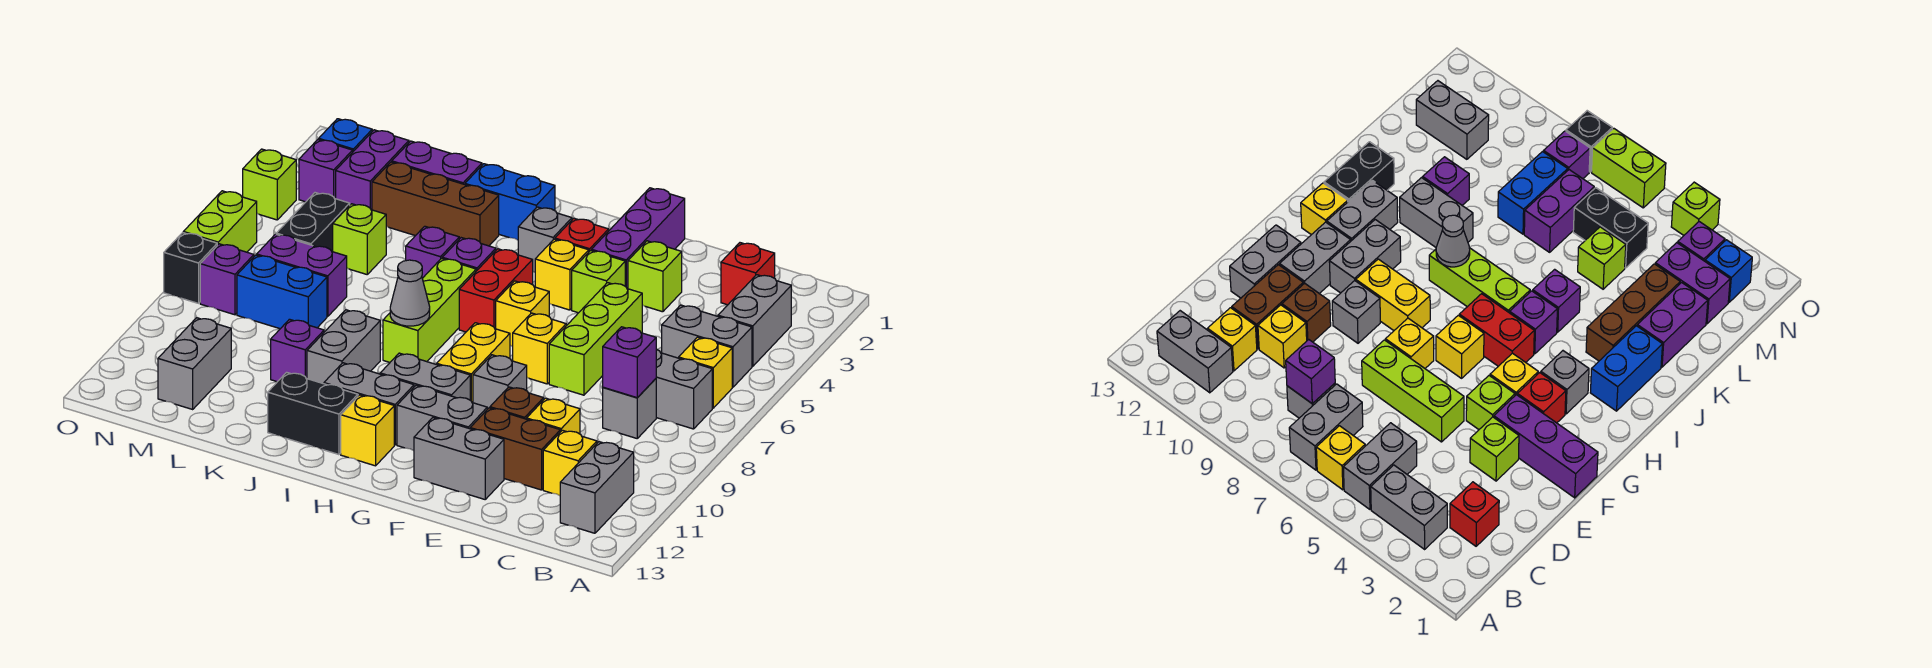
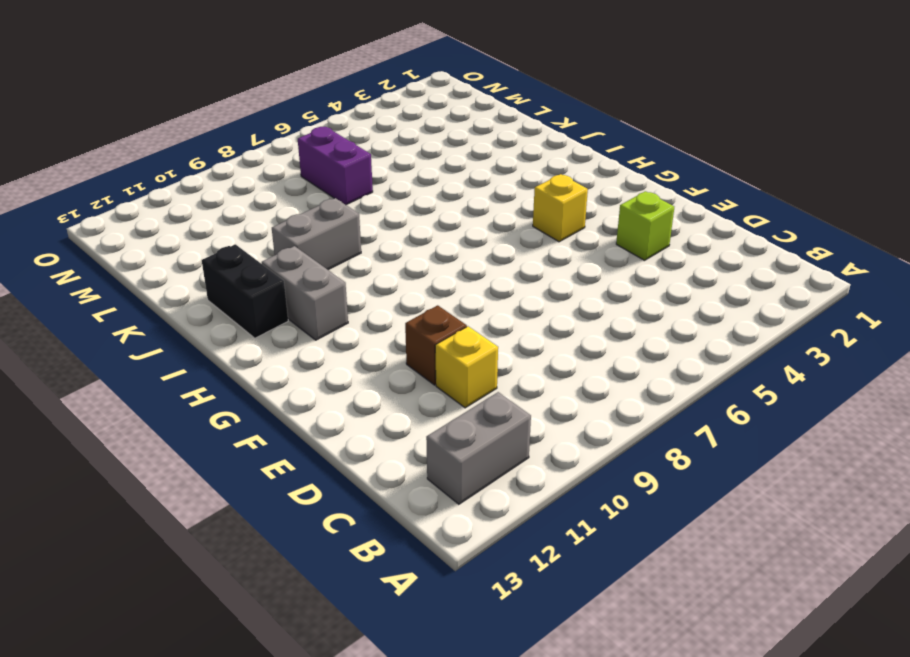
none -> grey 1x2 brick [718,275,791,366]
none -> grey 1x2 brick [662,305,752,387]
none -> yellow 1x1 brick [679,337,732,408]
none -> grey 1x2 brick [656,349,712,429]

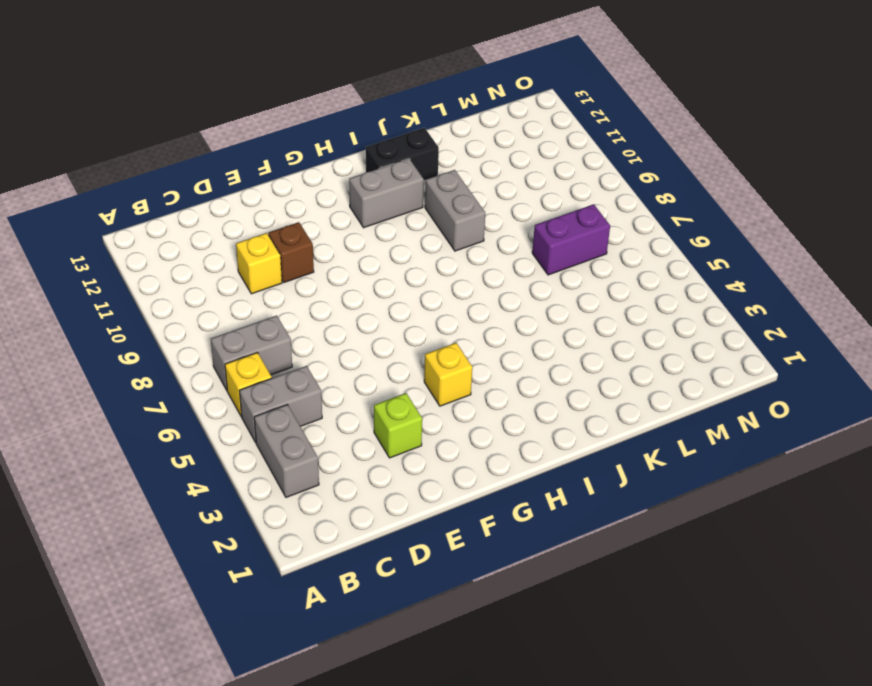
none -> grey 1x2 brick [560,442,634,533]
none -> red 1x1 brick [721,243,775,305]
none -> grey 1x1 brick [603,379,656,438]
none -> yellow 1x1 brick [543,430,597,496]

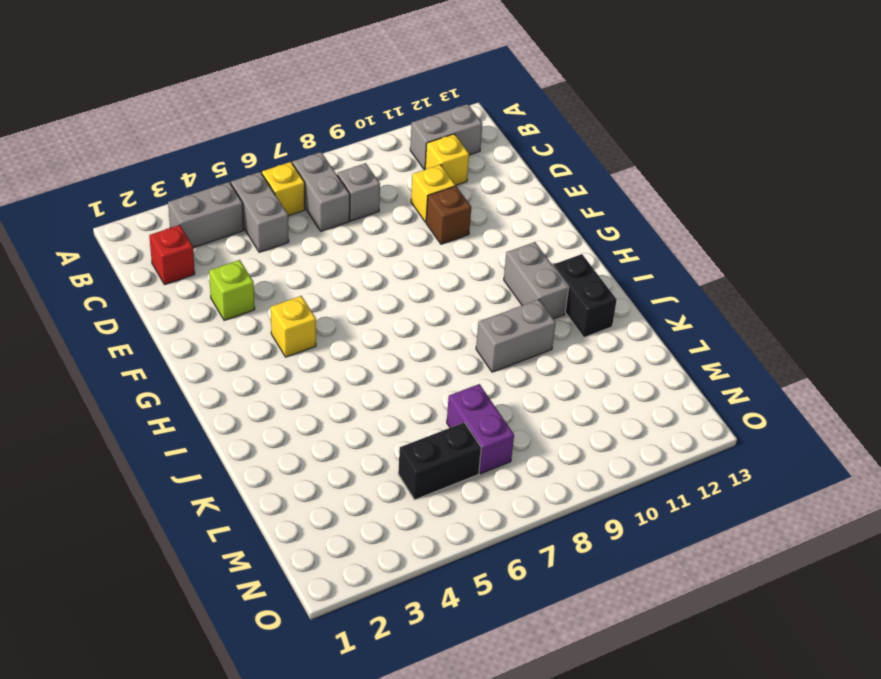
none -> brown 1x2 brick [470,408,560,490]
none -> lime 1x3 brick [549,283,642,395]
none -> grey 1x2 brick [414,418,504,499]
none -> purple 1x3 brick [592,188,685,289]

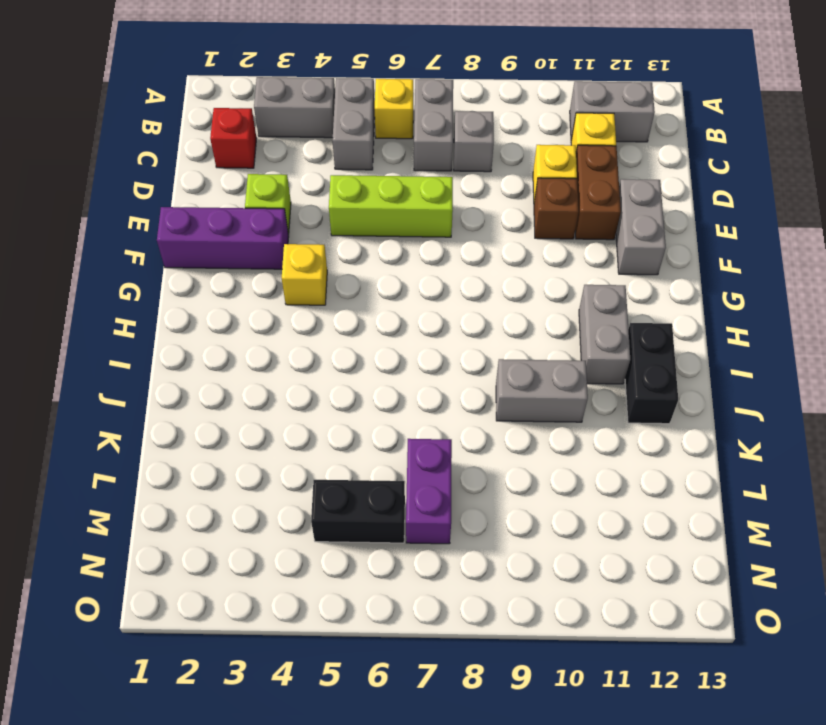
none -> lime 1x1 brick [572,250,625,313]
none -> yellow 1x1 brick [513,313,566,384]
none -> grey 1x1 brick [473,355,527,409]
none -> grey 1x2 brick [397,385,487,451]

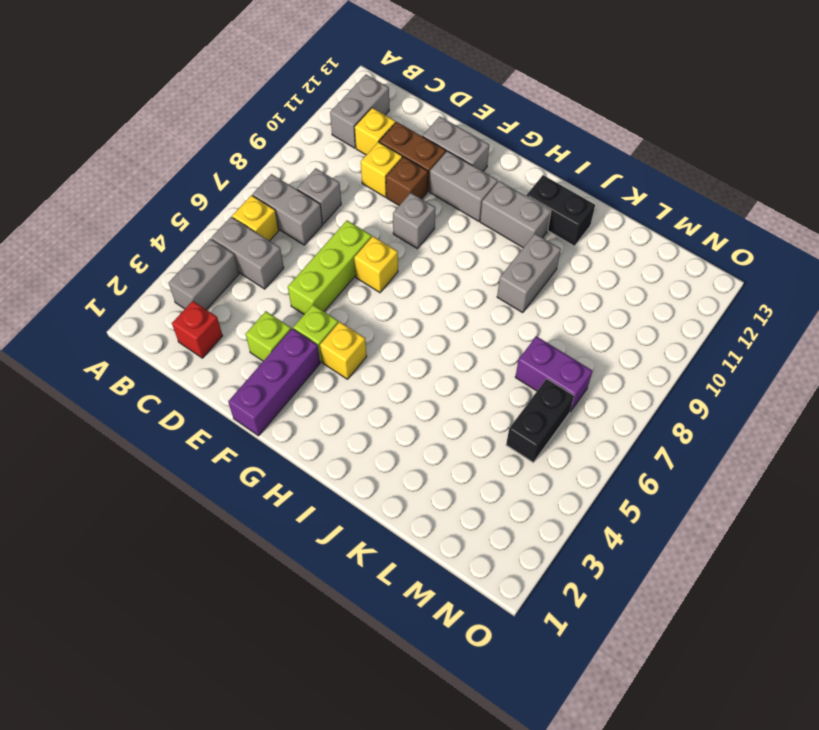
none -> red 1x1 brick [555,218,609,251]
none -> yellow 1x1 brick [496,281,549,346]
none -> yellow 1x2 brick [437,323,510,403]
none -> grey 1x2 brick [380,353,470,400]

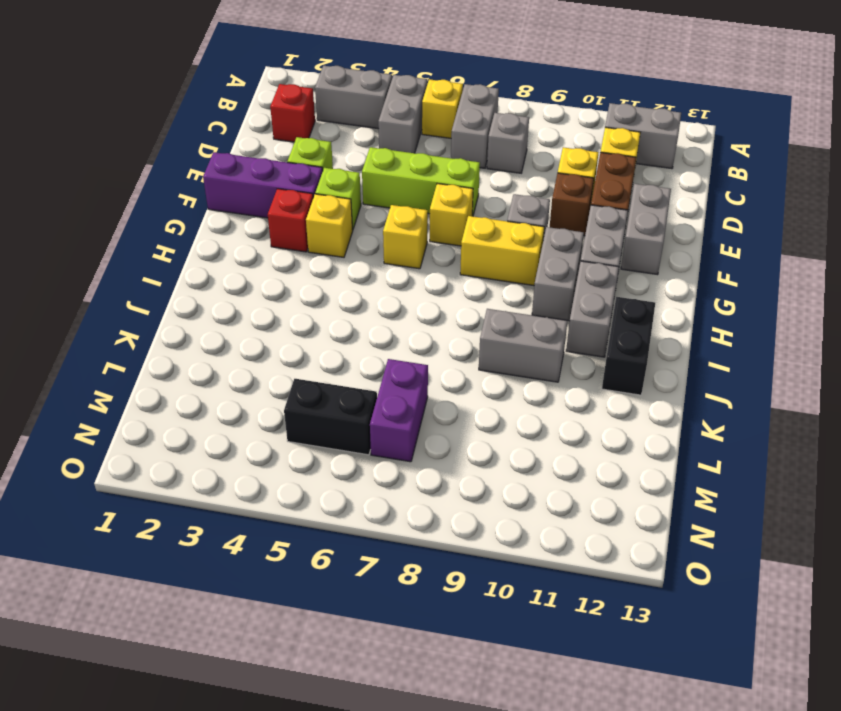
none -> grey 1x1 brick [518,207,572,272]
none -> red 1x2 brick [459,249,533,332]
none -> yellow 1x1 brick [341,395,394,466]
none -> blue 1x2 brick [465,164,555,240]

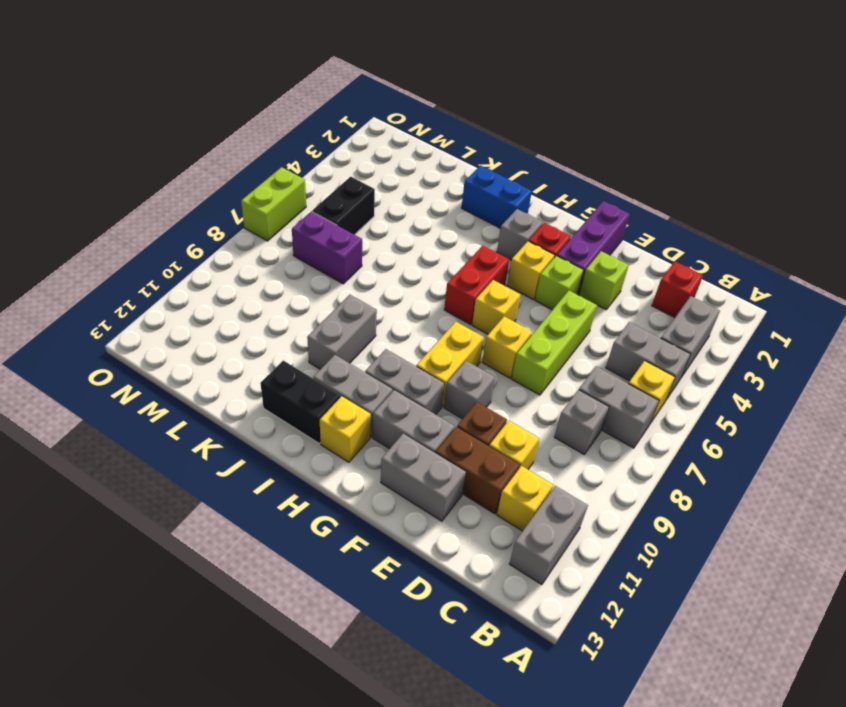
none -> purple 1x1 brick [442,238,496,271]
none -> lime 1x3 brick [383,258,476,362]
none -> brown 1x3 brick [372,162,499,246]
none -> purple 1x1 brick [406,226,459,278]

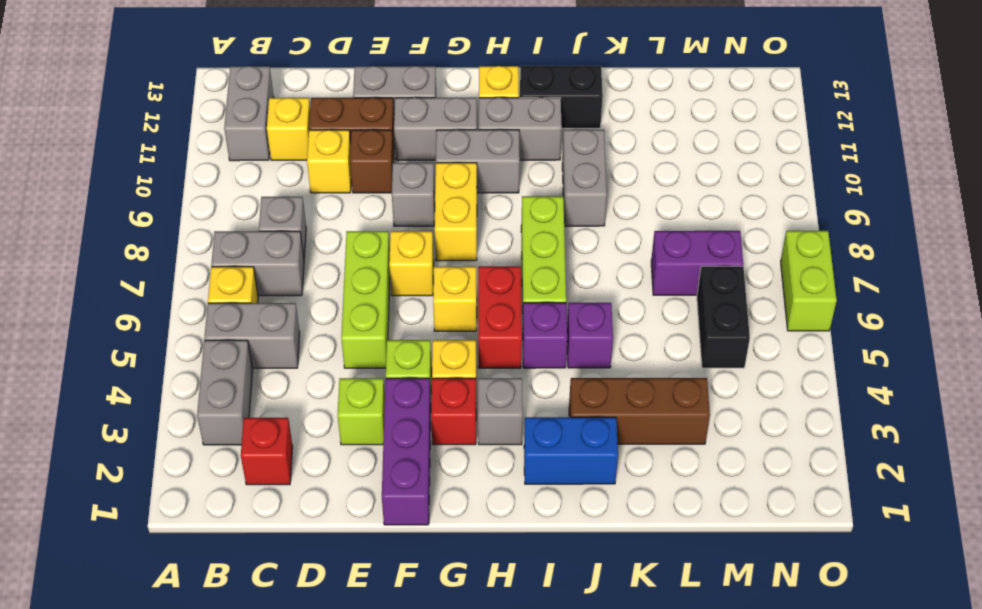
none -> purple 1x2 brick [392,141,482,185]
none -> purple 1x1 brick [271,319,324,382]
none -> lime 1x1 brick [333,204,386,274]
none -> blue 1x2 brick [237,255,327,329]

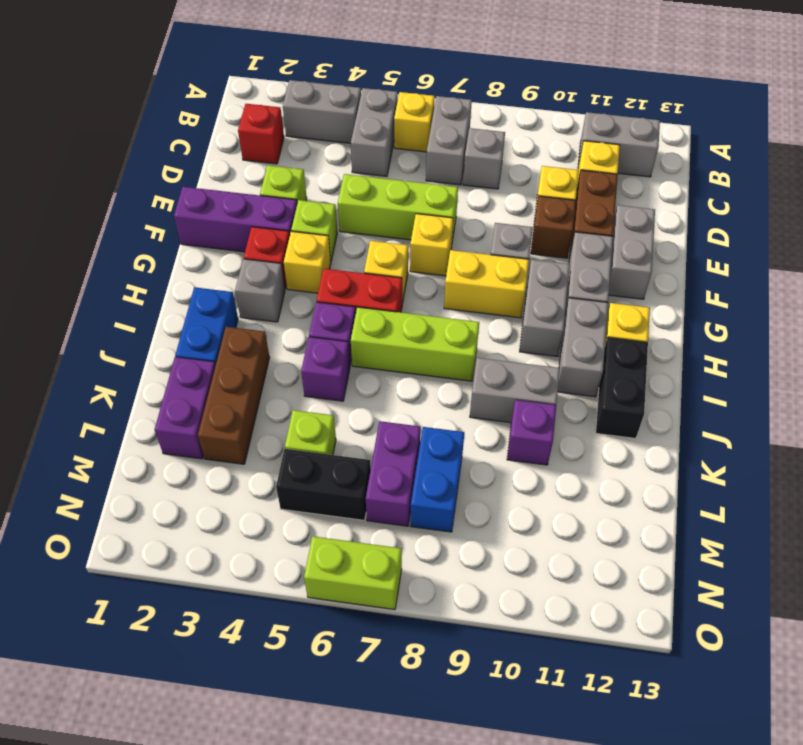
none -> purple 1x2 brick [336,130,409,210]
none -> grey 1x2 brick [158,318,231,409]
none -> blue 1x1 brick [319,119,372,151]
none -> purple 1x1 brick [299,139,353,202]

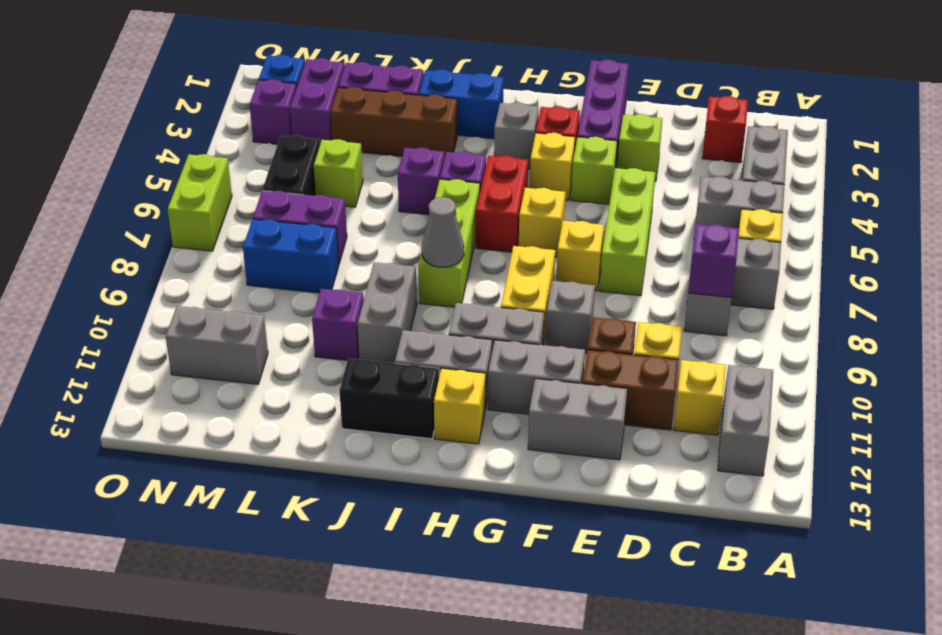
grey 1x2 brick [166,306,268,384] -> grey 1x2 brick turned to [158,318,231,409]
none -> purple 1x1 brick [200,244,254,315]
none -> lime 1x1 brick [243,149,296,220]
none -> black 1x1 brick [164,233,217,303]

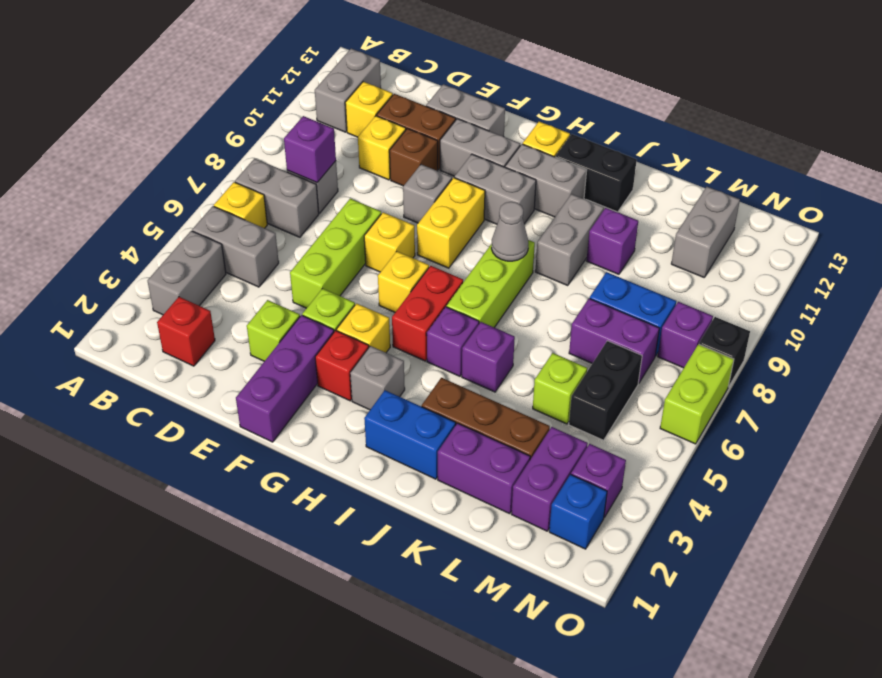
none -> lime 1x1 brick [243,149,296,220]

